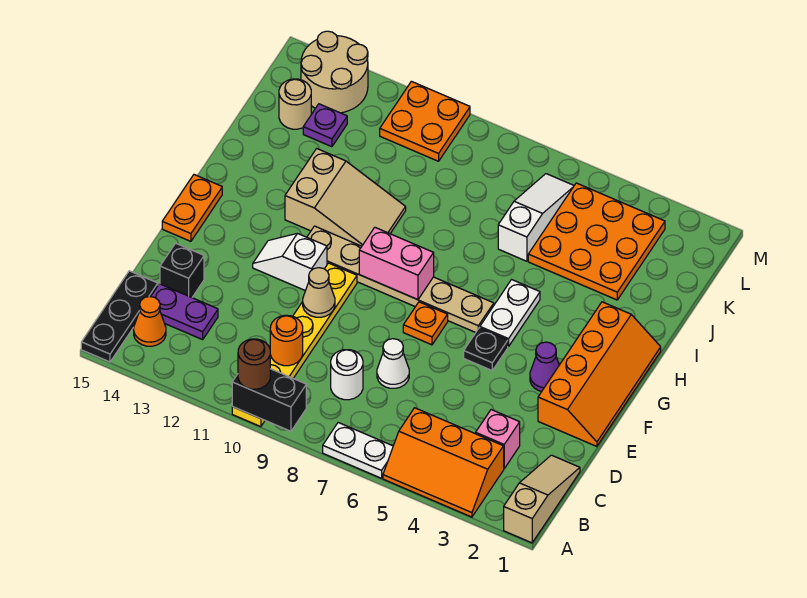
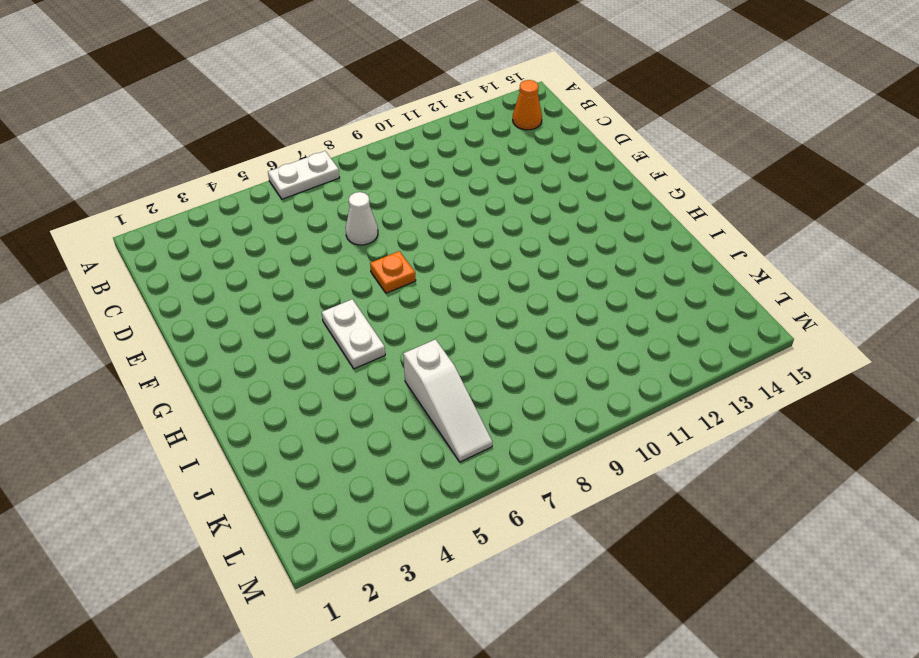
none -> tan 1x3 slope [504,455,580,543]
none -> orange 2x3 slope [383,408,504,517]
none -> yellow 1x6 plate [232,263,357,427]
none -> black 1x3 plate [81,271,158,362]

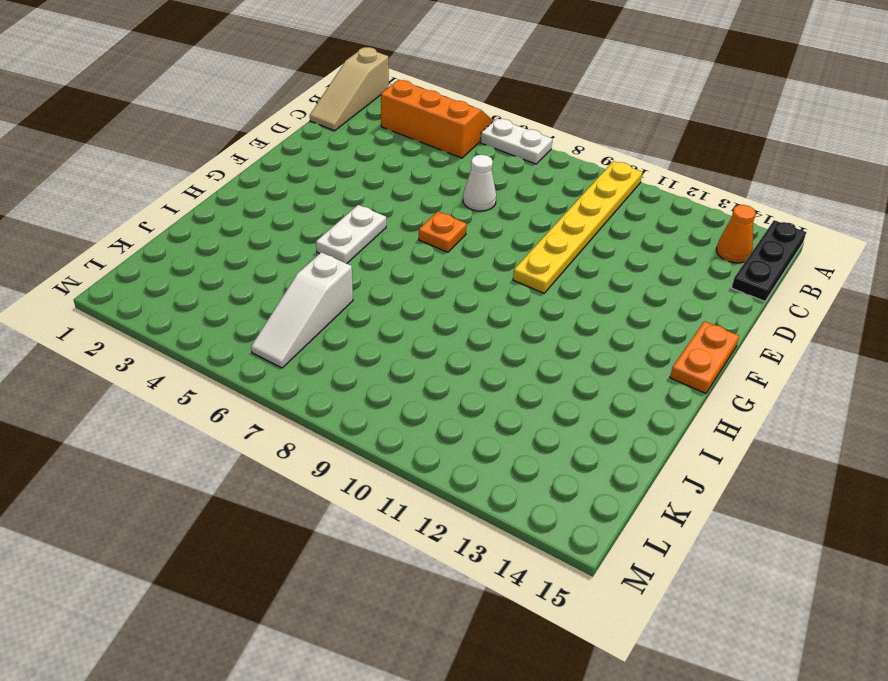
none -> pink 1x1 brick [476,410,520,469]
none -> white 1x1 round brick [331,350,363,400]
none -> purple 1x2 plate [151,284,218,340]
none -> black 1x1 brick [160,243,204,297]

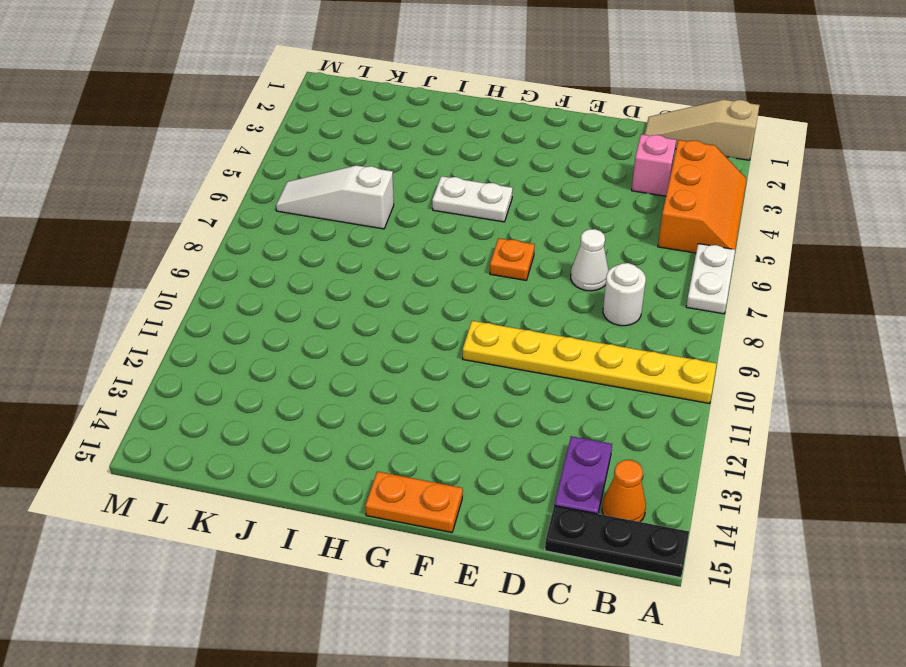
none -> black 1x1 brick [160,243,204,297]
none -> orange 2x4 slope [538,302,661,446]
none -> purple 1x1 cone [530,342,559,391]
none -> black 1x1 plate [464,328,508,370]

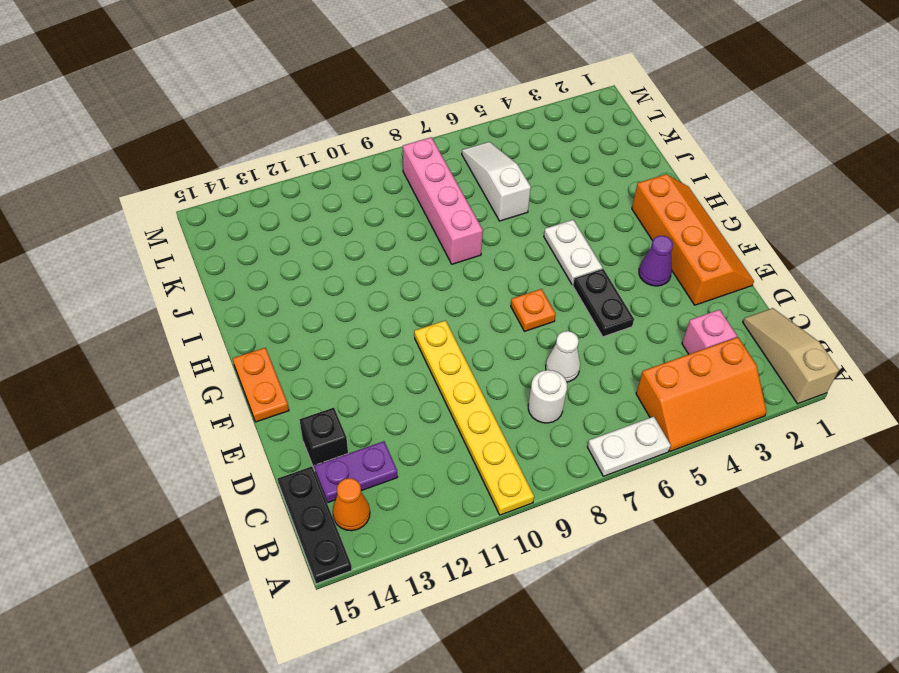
black 1x2 plate [573,269,634,337] -> black 1x1 plate [464,328,508,370]
pink 1x4 brick [403,137,483,264] -> none
none -> white 1x2 slope [253,234,327,291]
none -> tan 1x6 plate [307,226,494,333]
none -> tan 2x3 slope [285,149,406,246]
none -> orange 3x3 plate [528,183,665,300]

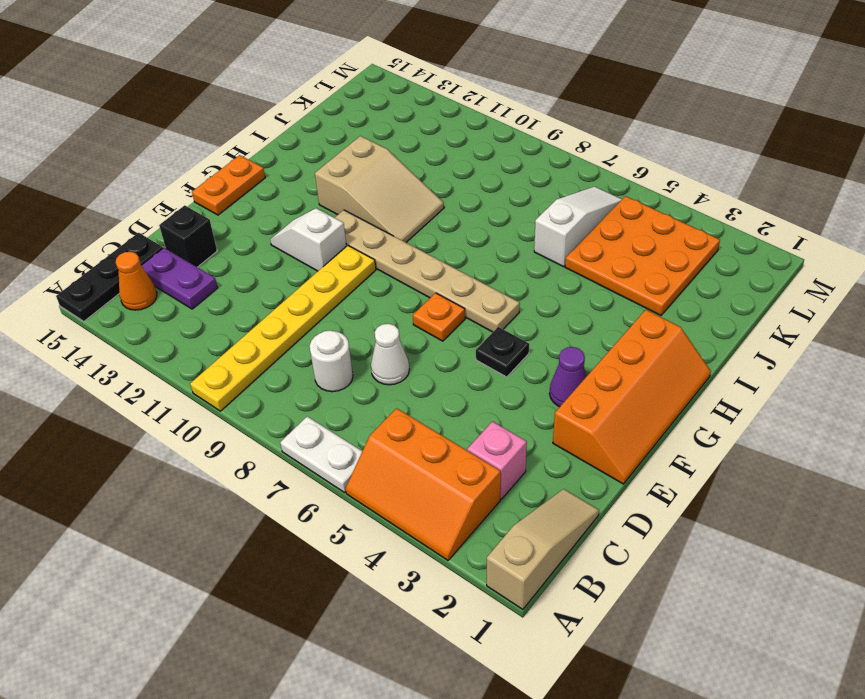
none -> white 1x2 plate [480,280,540,347]
none -> purple 1x1 plate [303,104,347,147]
none -> tan 1x1 round brick [279,79,311,129]
none -> orange 2x2 plate [380,81,470,161]

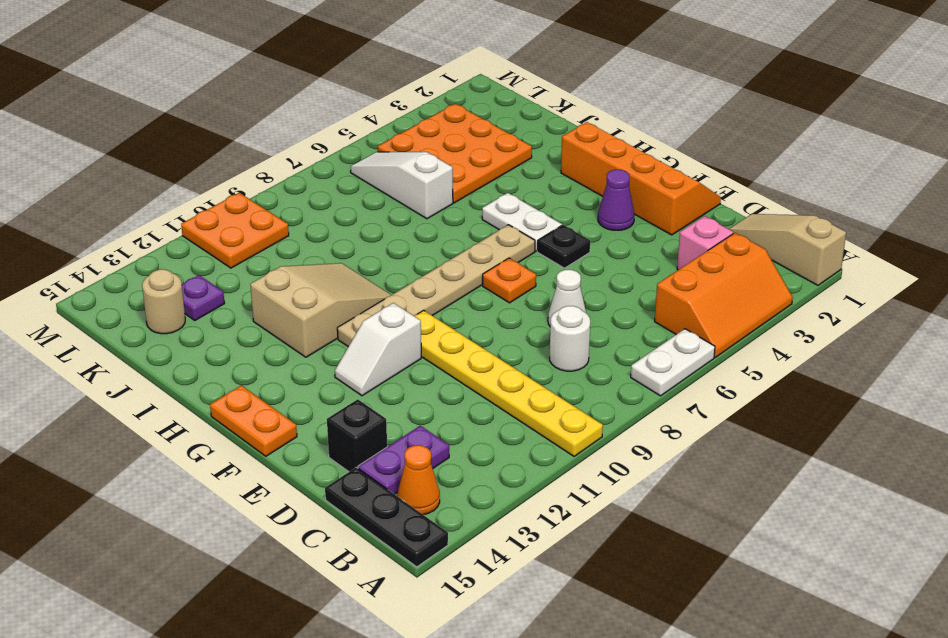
none -> tan 2x2 round brick [301,31,368,113]
none -> black 1x2 brick [232,369,306,431]
none -> orange 1x1 round brick [270,315,303,366]
none -> tan 1x1 cone [303,268,335,317]

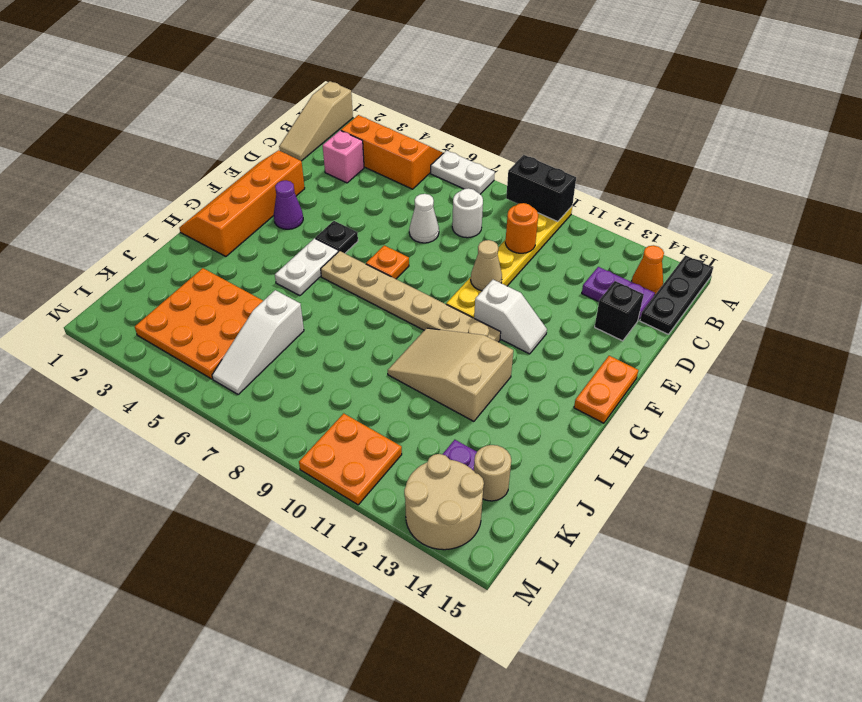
none -> pink 1x2 brick [359,228,434,300]
none -> brown 1x1 round brick [238,339,270,389]

